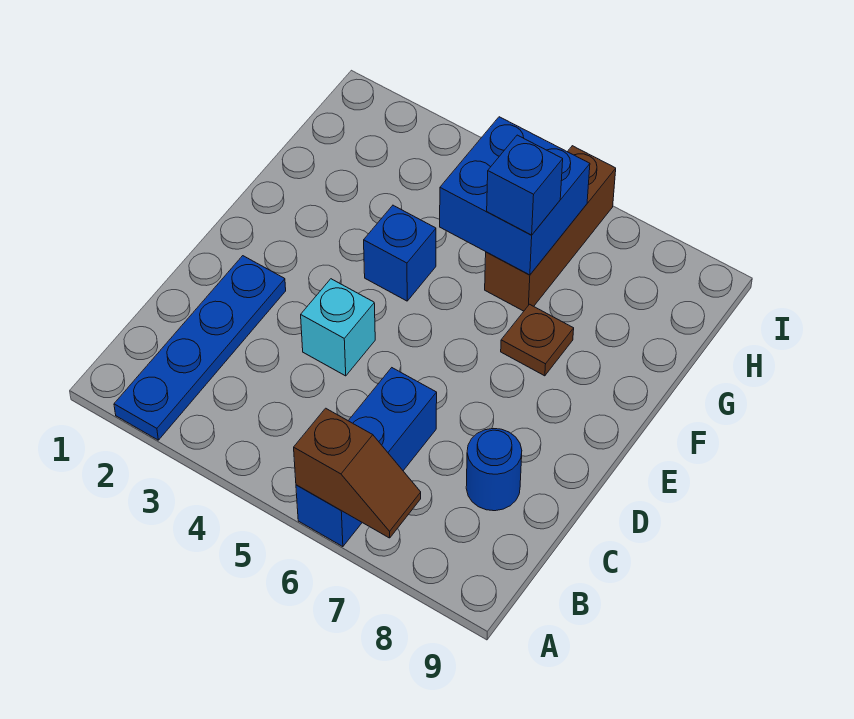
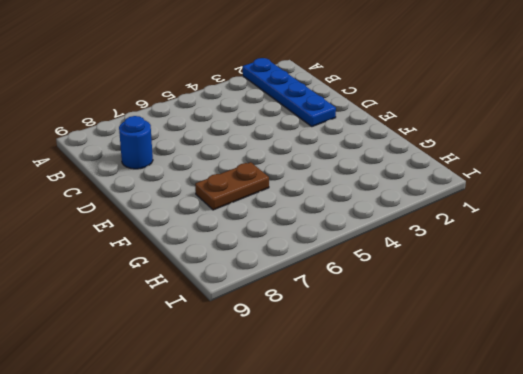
brown 1x2 plate [195,162,269,210] -> brown 1x1 plate [501,304,574,376]
none -> blue 1x3 brick [296,368,437,547]
none -> cyan 1x1 brick [301,279,375,376]

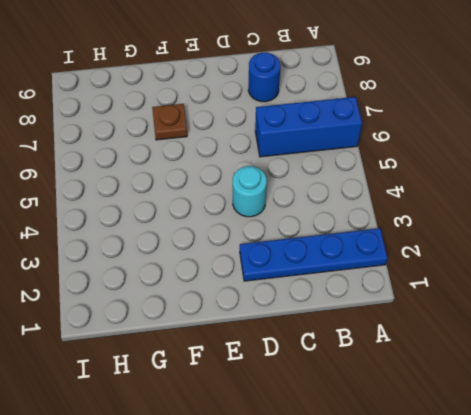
cyan 1x1 round brick [233,166,267,217] -> cyan 1x1 brick [301,279,375,376]
none -> blue 1x1 brick [364,205,436,301]
none -> brown 1x3 brick [485,146,616,311]

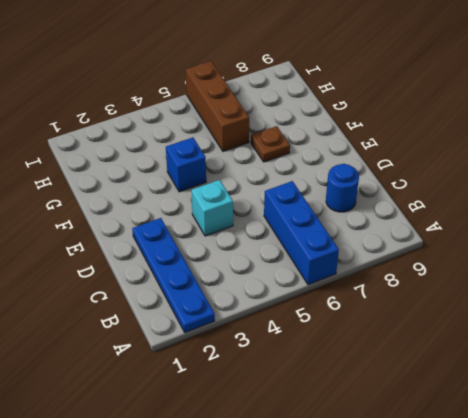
none -> brown 1x2 slope [294,408,421,538]
none -> blue 2x2 brick [440,117,590,275]

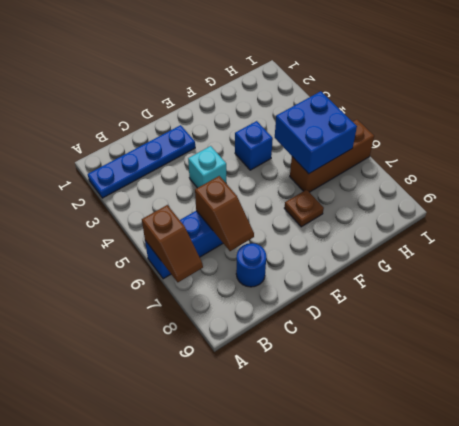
brown 1x2 slope [195,176,254,251] -> none
none -> blue 1x1 brick [487,135,563,235]

